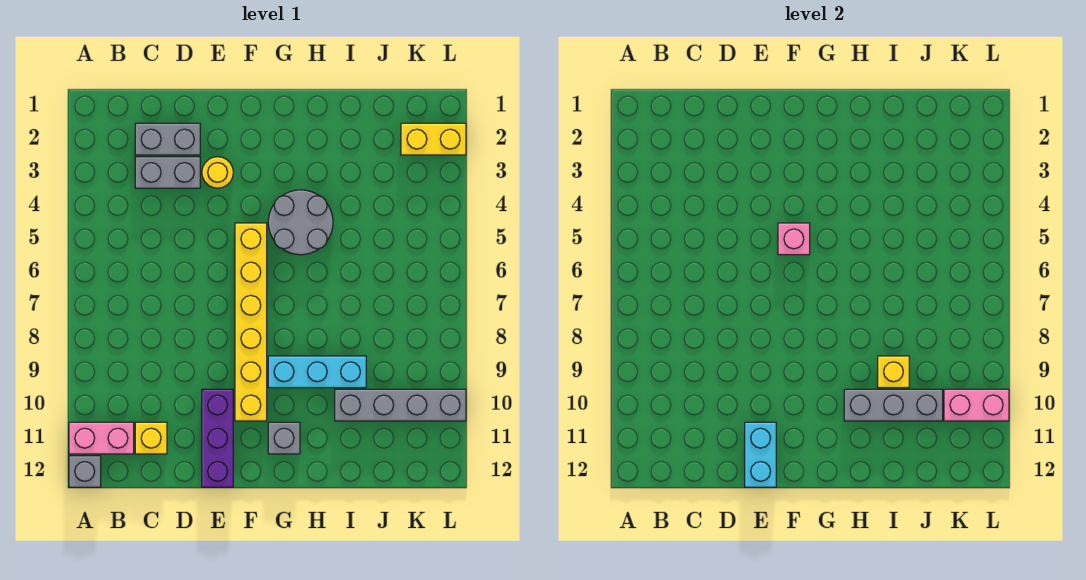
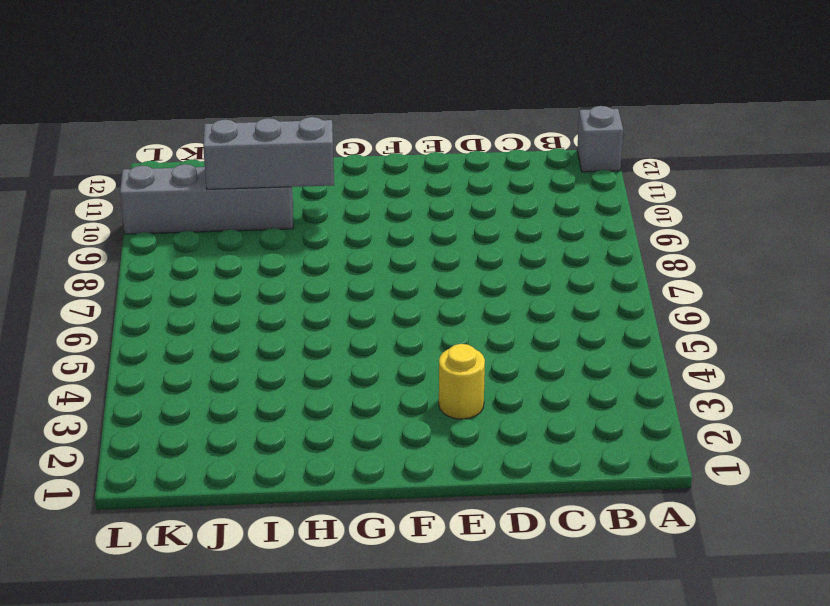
none -> pink 1x2 brick [69,422,134,454]
none -> grey 1x2 brick [135,123,200,155]
none -> grey 1x2 brick [135,157,200,188]

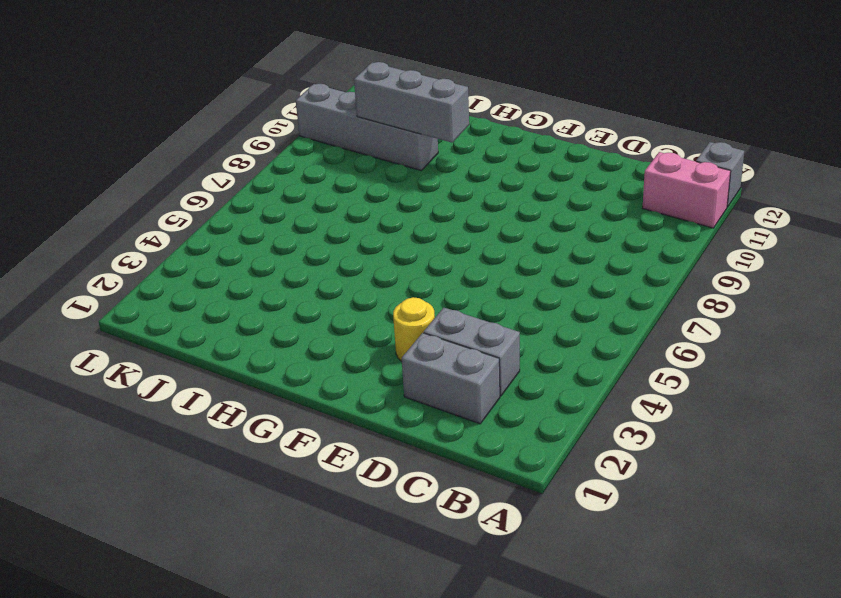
none -> yellow 1x1 brick [135,422,167,454]
none -> purple 1x3 brick [202,389,233,487]
none -> yellow 1x6 brick [235,223,267,421]

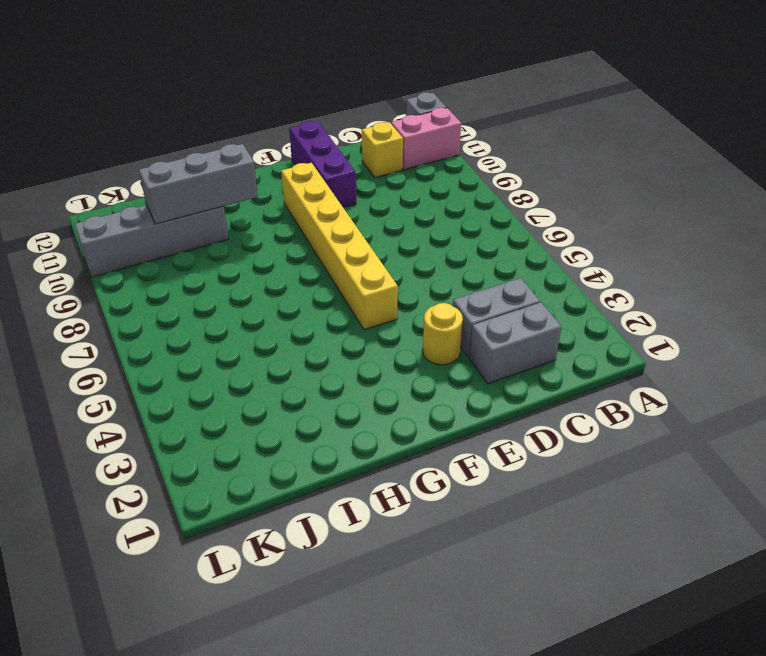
none -> grey 2x2 round brick [268,190,333,255]
none -> cyan 1x3 brick [268,356,366,388]
none -> grey 1x1 brick [268,422,300,454]

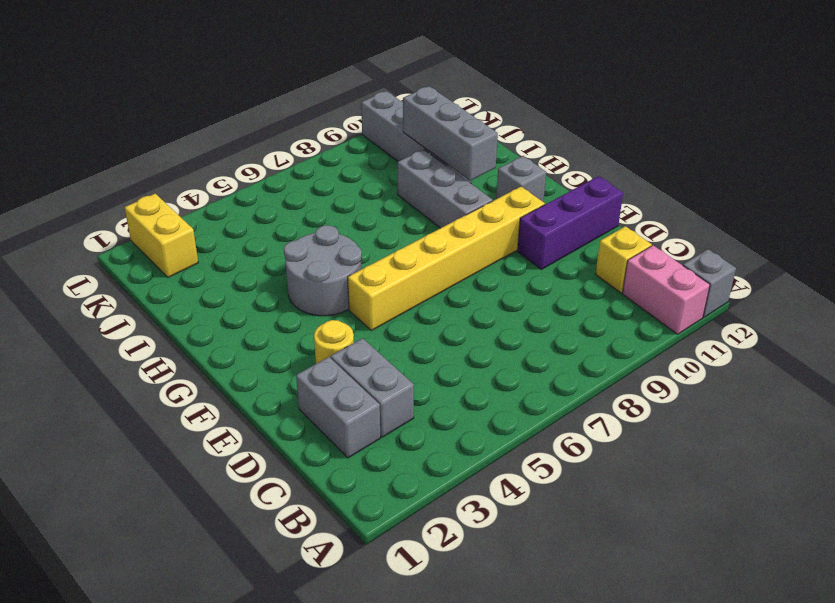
grey 1x3 brick [398,149,493,228] -> cyan 1x3 brick [268,356,366,388]
none -> cyan 1x2 brick [745,422,776,487]
none -> pink 1x1 brick [778,223,810,255]
none -> yellow 1x1 brick [878,356,909,388]

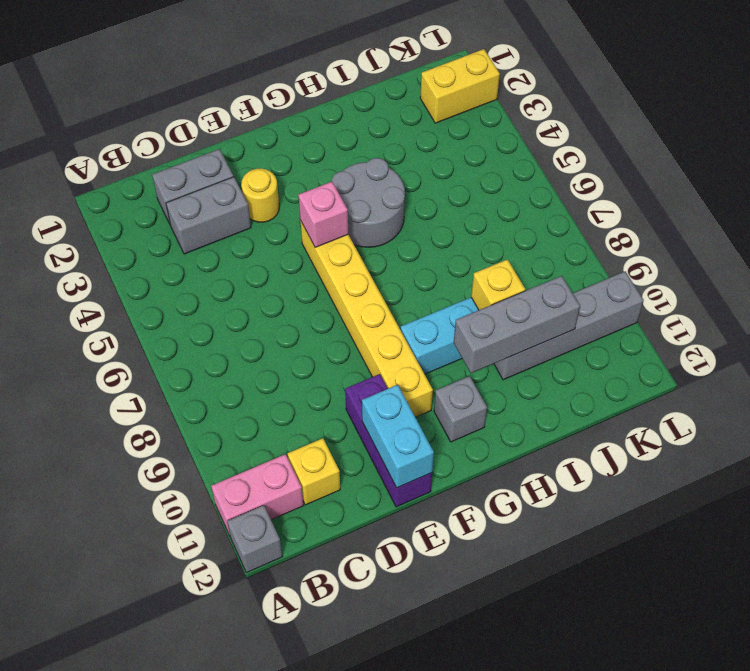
none -> pink 1x2 brick [944,389,1009,421]

